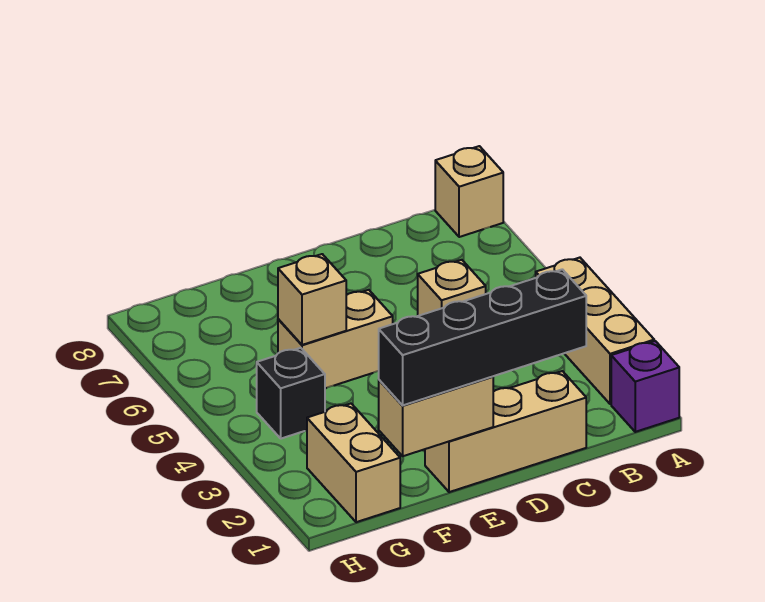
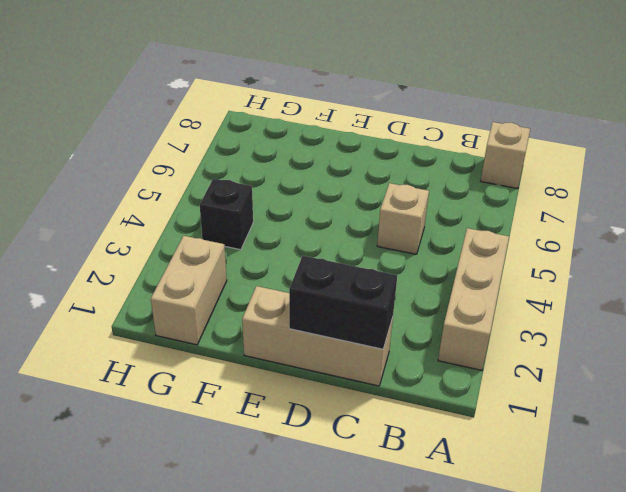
black 1x2 brick [289,256,397,349] -> none
none -> purple 1x1 brick [611,341,679,432]
none -> tan 1x2 brick [278,290,393,388]

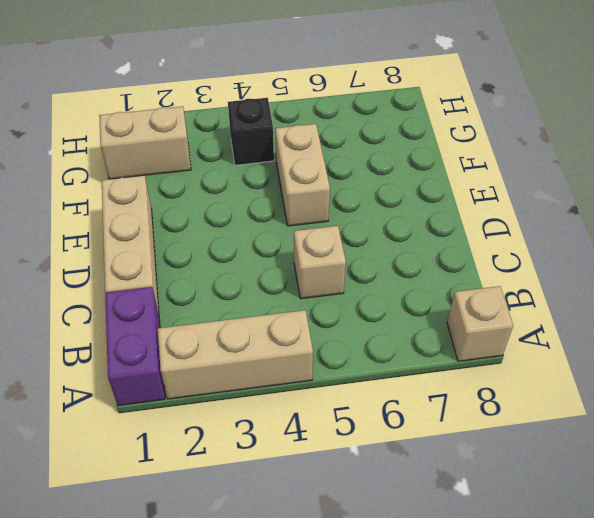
purple 1x2 brick [105,287,165,405] -> purple 1x1 brick [611,341,679,432]
none -> tan 1x2 brick [379,377,493,456]
none -> tan 1x1 brick [278,254,346,345]

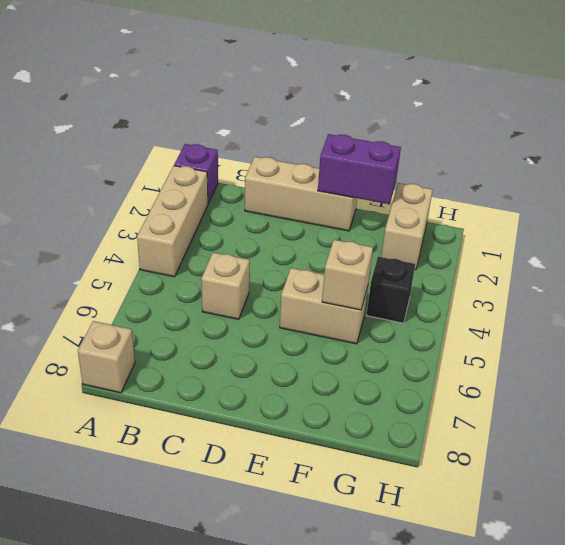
purple 1x2 brick [318,134,401,204] -> tan 1x2 brick [379,377,493,456]
none -> black 1x4 brick [379,269,586,406]

